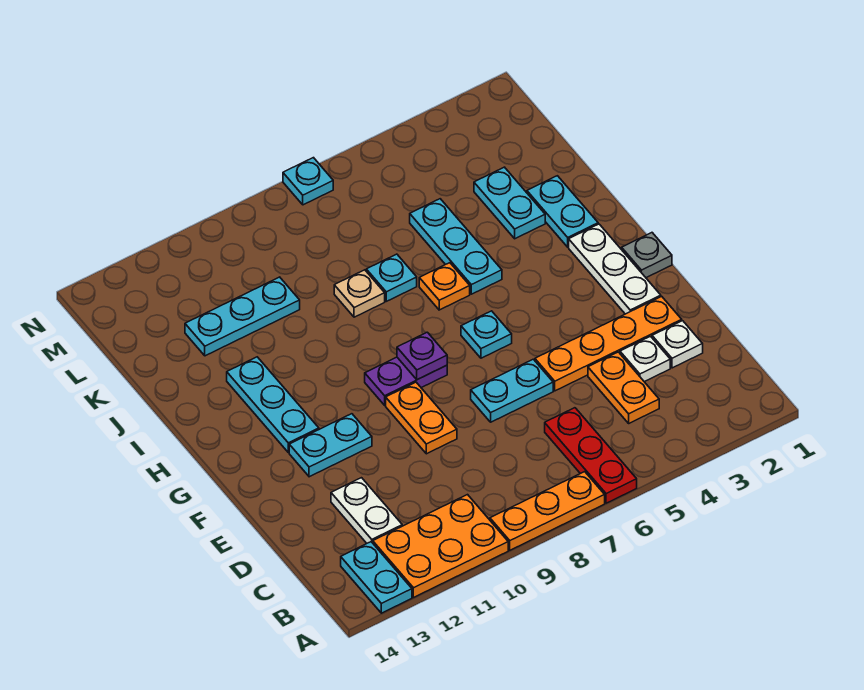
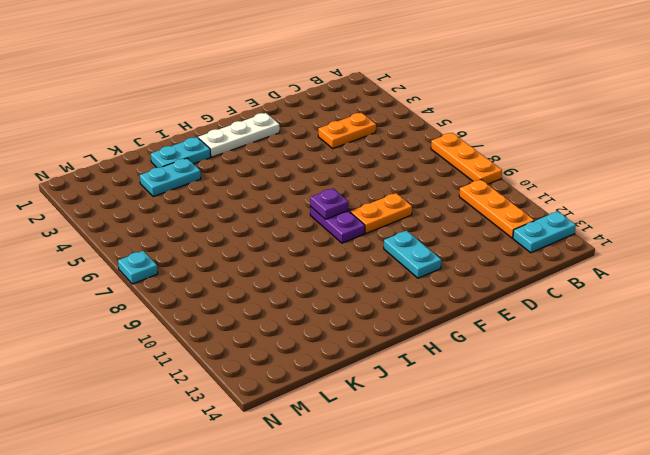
orange 1x3 plate [459,180,534,238] -> orange 2x3 plate [373,495,508,598]
none -> red 1x3 plate [545,408,637,503]
none -> white 1x2 plate [331,478,402,543]
none -> white 1x1 plate [652,321,703,368]

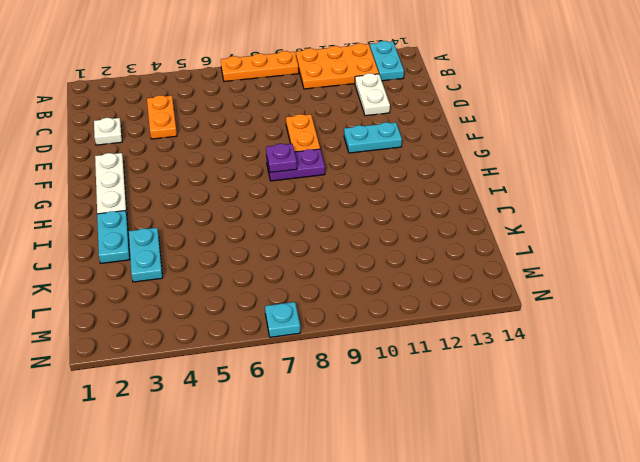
none -> red 1x3 plate [545,408,637,503]
none -> white 1x1 plate [620,336,670,382]
none -> orange 1x4 plate [535,296,682,391]

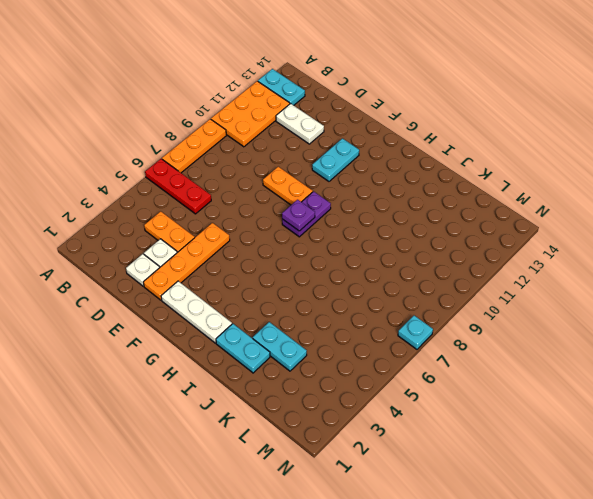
none -> cyan 1x2 plate [471,359,553,422]
none -> grey 1x1 plate [622,233,672,278]
none -> cyan 1x1 plate [461,311,512,358]

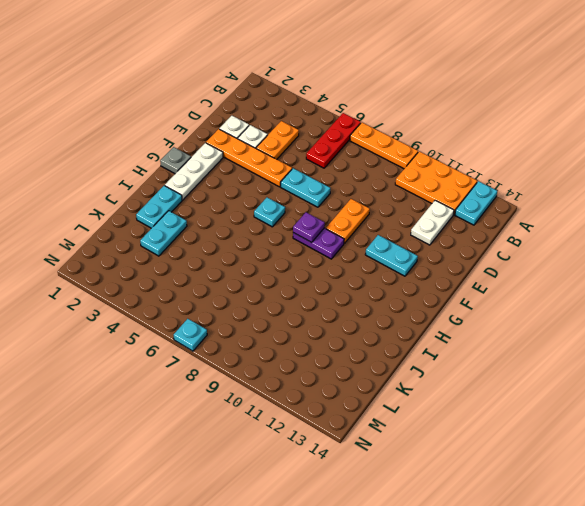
none -> cyan 1x3 plate [227,357,319,452]
none -> cyan 1x3 plate [410,199,502,294]
none -> orange 1x1 plate [419,263,470,310]

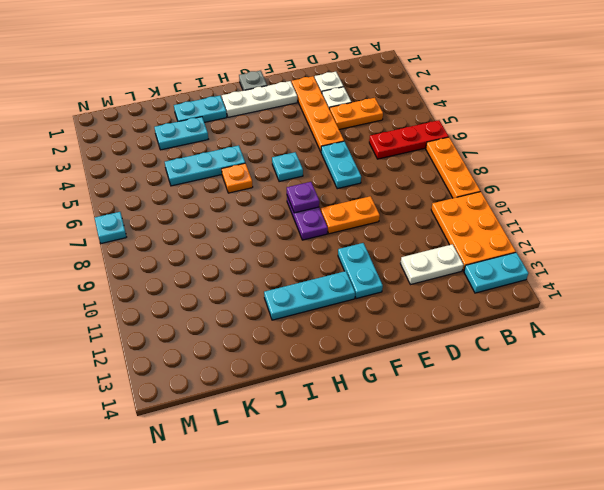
none -> cyan 1x1 plate [366,254,417,301]
none -> tan 1x1 plate [334,270,385,317]
none -> cyan 1x3 plate [185,277,300,356]

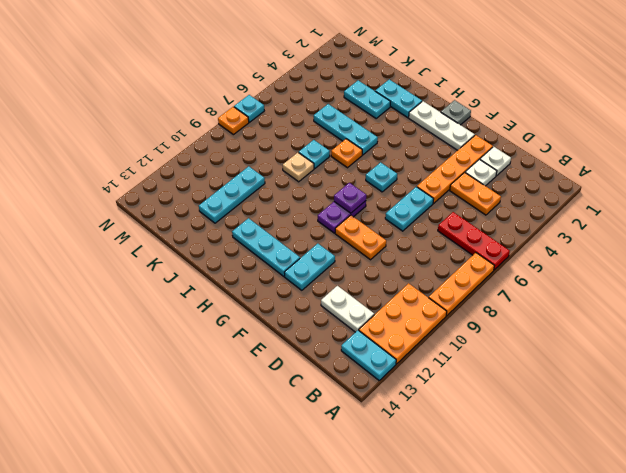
orange 1x1 plate [218,107,249,135] -> none

